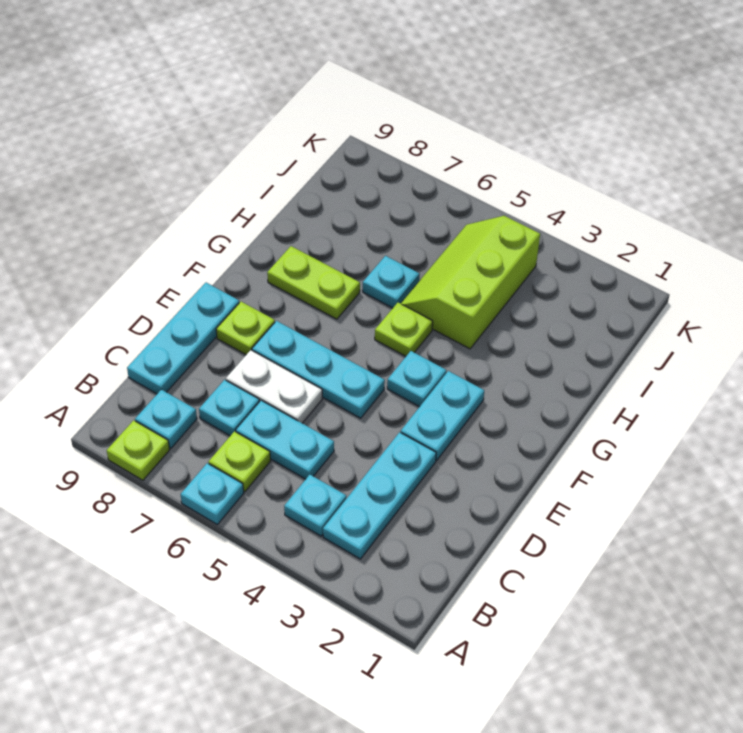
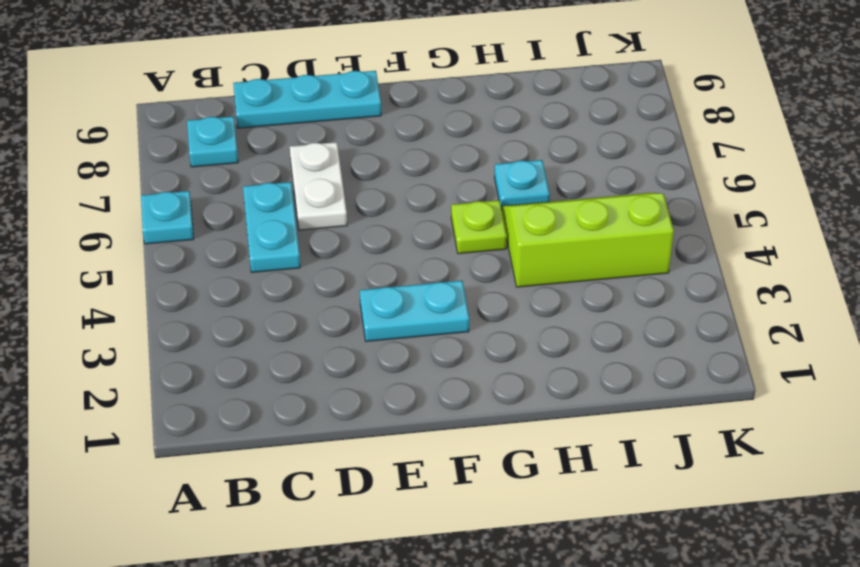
none -> lime 1x1 plate [107,420,170,480]
none -> cyan 1x3 plate [323,432,436,559]
none -> cyan 1x1 plate [284,475,346,536]

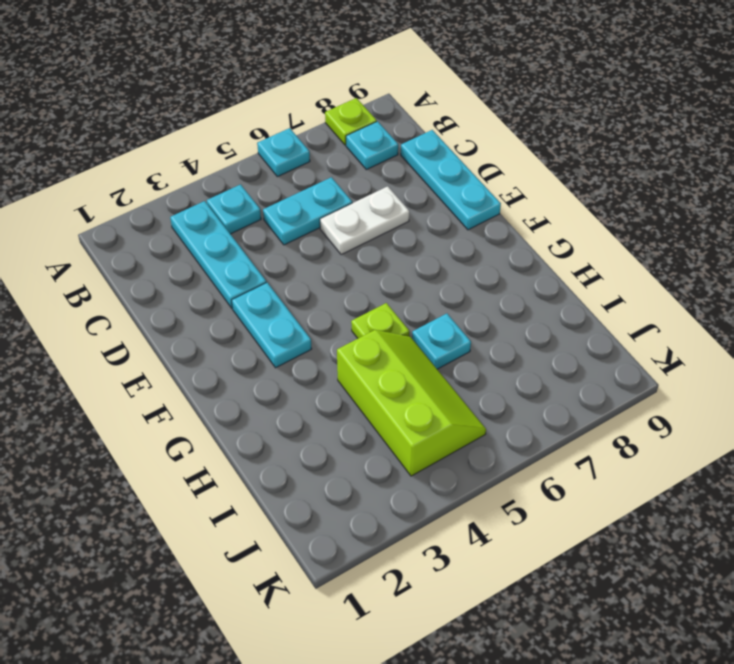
none -> lime 1x1 plate [209,431,270,492]
none -> cyan 1x1 plate [199,380,259,436]
none -> cyan 1x3 plate [252,321,385,418]

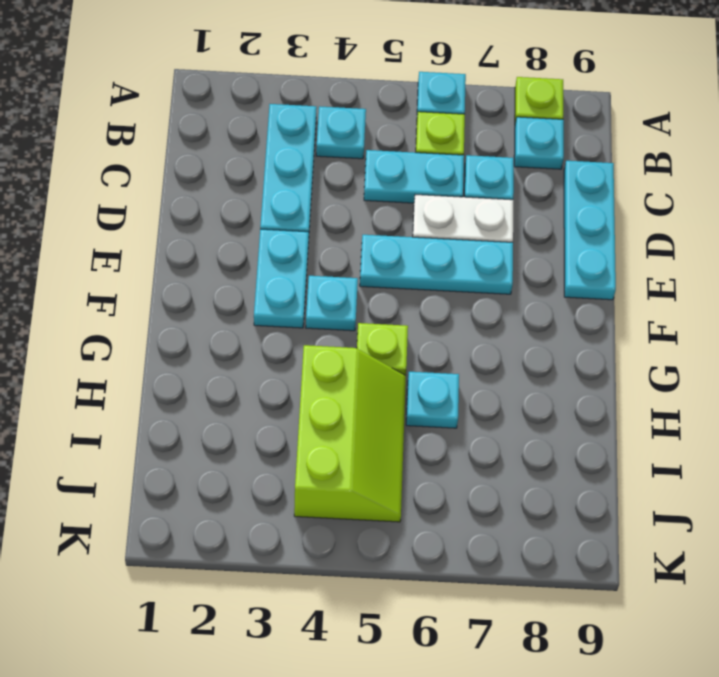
none -> lime 1x1 plate [216,302,275,355]
none -> lime 1x2 plate [267,246,360,319]

